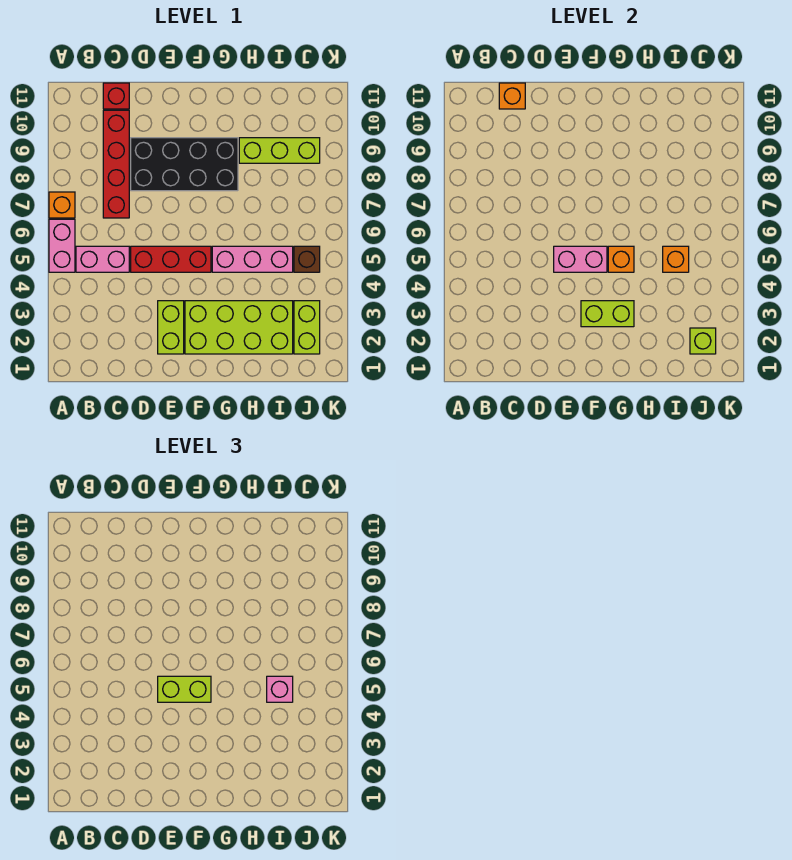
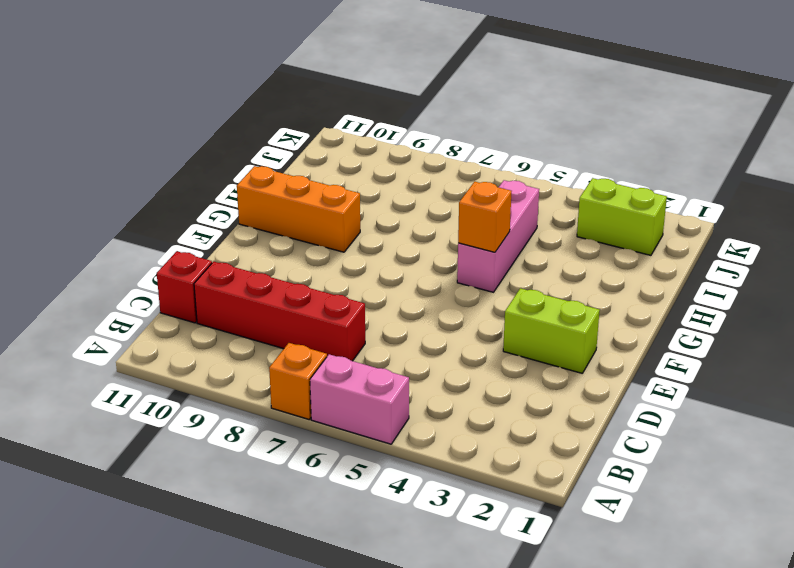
orange 1x3 brick [237,166,360,252] -> black 2x4 brick [131,138,238,191]
none -> pink 1x2 brick [76,246,129,272]
none -> red 1x3 brick [131,246,211,272]
none -> lime 2x4 brick [185,301,293,354]

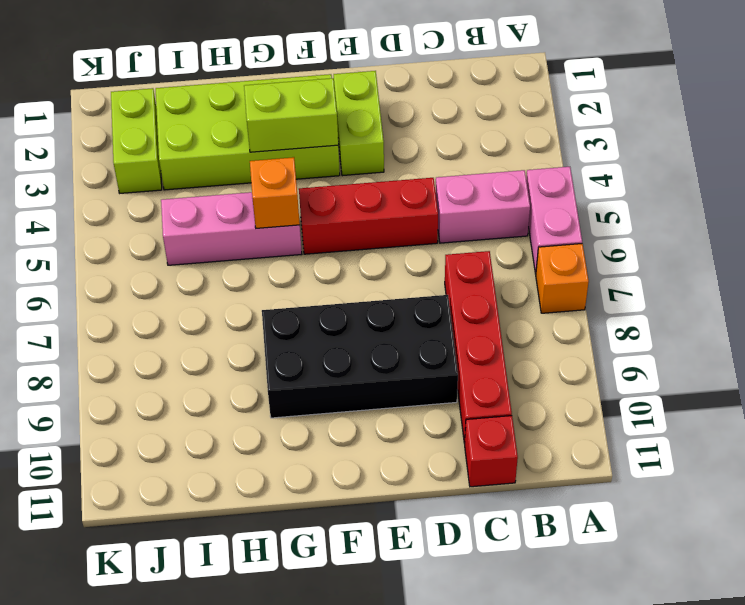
none -> lime 1x3 brick [239,138,320,163]
none -> brown 1x1 brick [294,246,320,272]
none -> orange 1x1 brick [499,83,525,109]

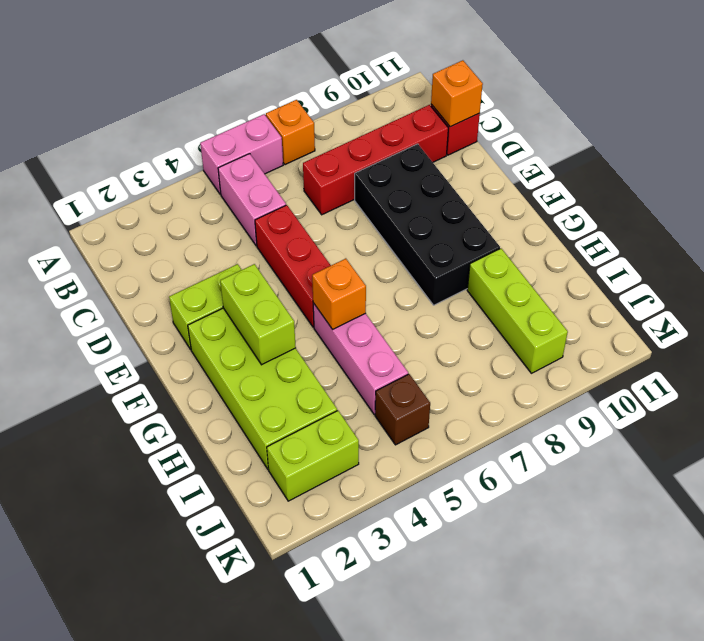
none -> pink 1x2 brick [554,246,607,272]
none -> orange 1x1 brick [663,246,689,272]
none -> lime 1x1 brick [690,328,716,354]

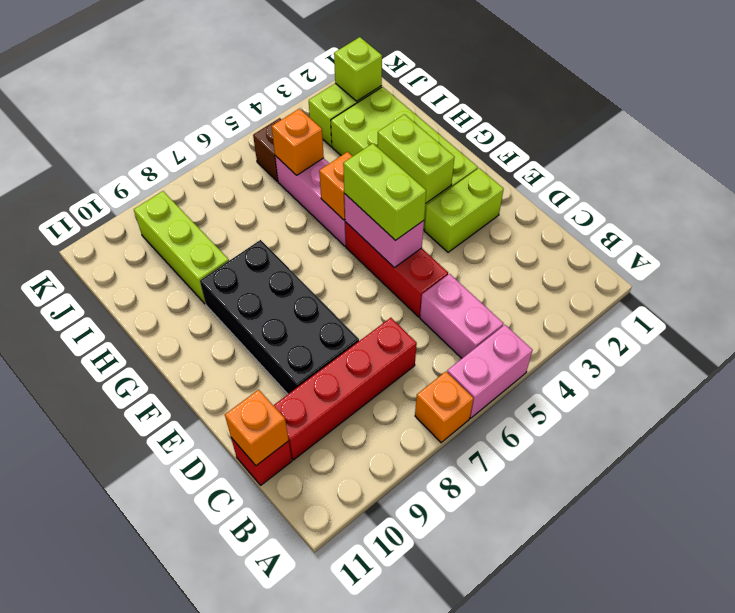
none -> pink 1x1 brick [267,676,293,702]

